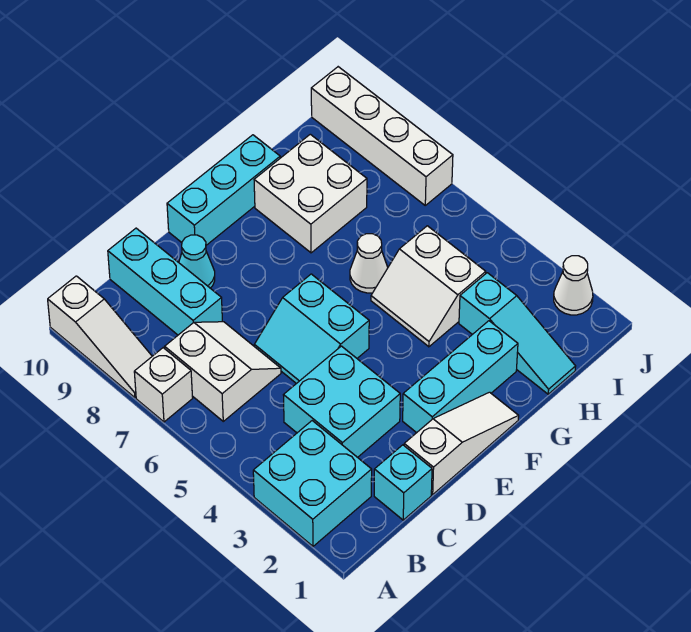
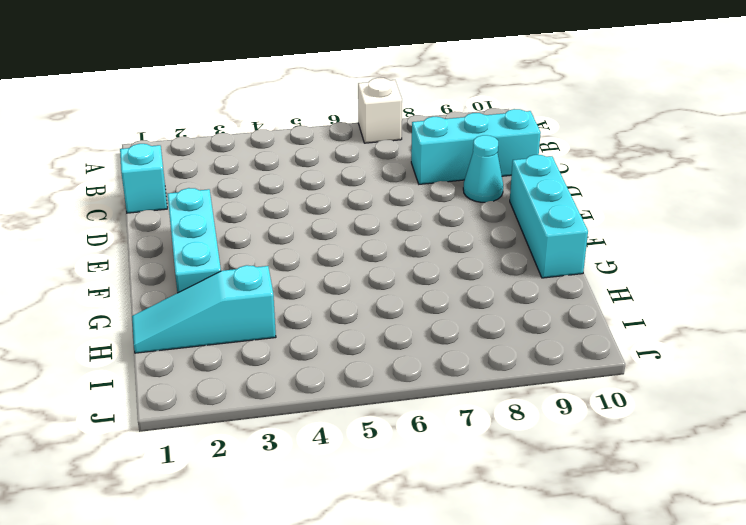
none -> cyan 2x2 brick [253,421,372,546]
none -> white 1x3 slope [48,276,152,398]
none -> white 2x2 slope [165,322,281,421]

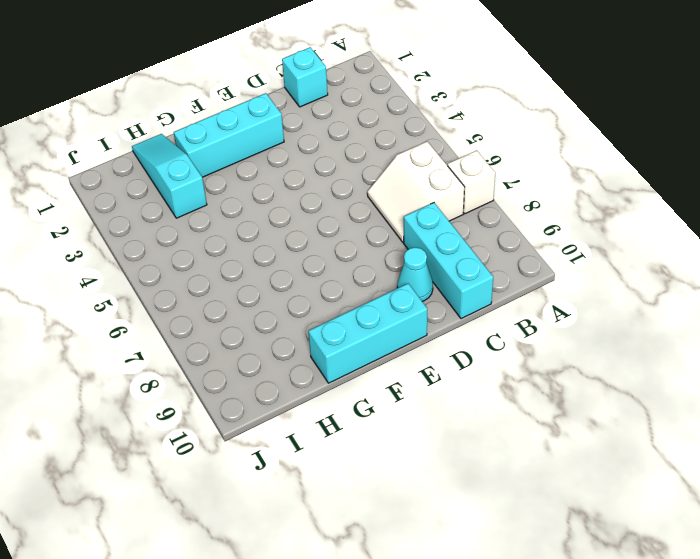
none -> cyan 2x2 brick [253,421,372,546]
none -> white 1x3 slope [48,276,152,398]
none -> cyan 2x2 brick [284,346,400,457]

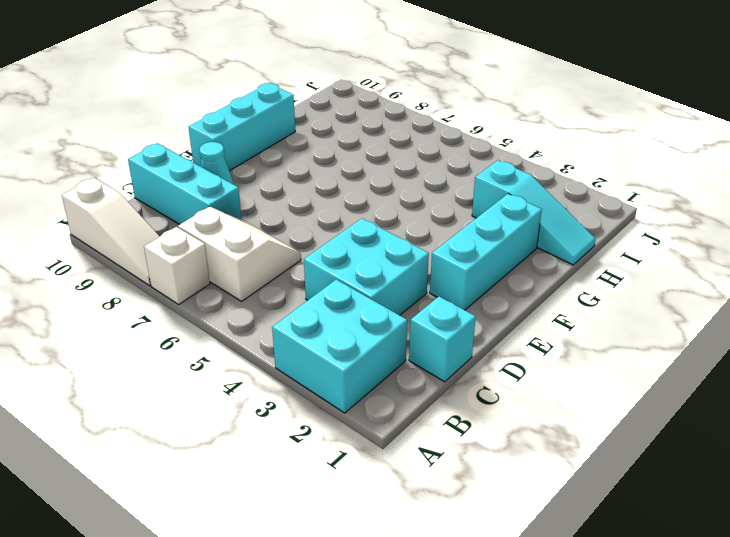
none -> white 1x3 slope [404,392,519,494]
none -> cyan 2x2 slope [254,274,369,384]
none -> white 2x2 slope [371,226,486,347]

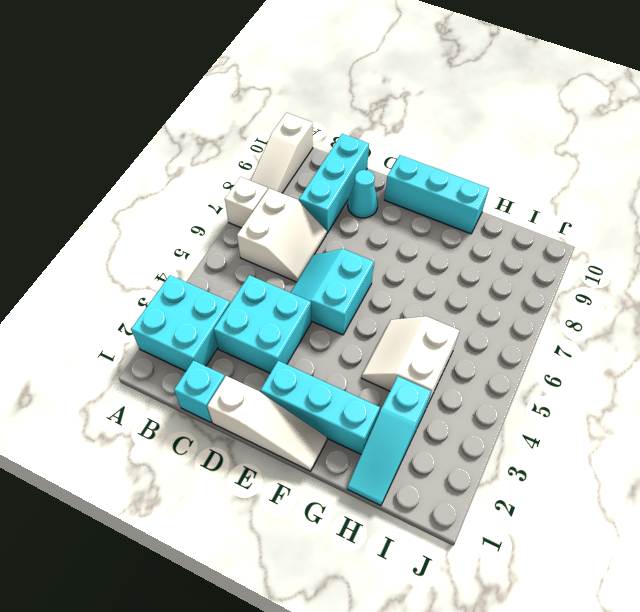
none -> white 1x1 cone [350,234,388,293]
none -> white 2x2 brick [254,134,367,253]
none -> white 1x1 cone [554,256,593,315]

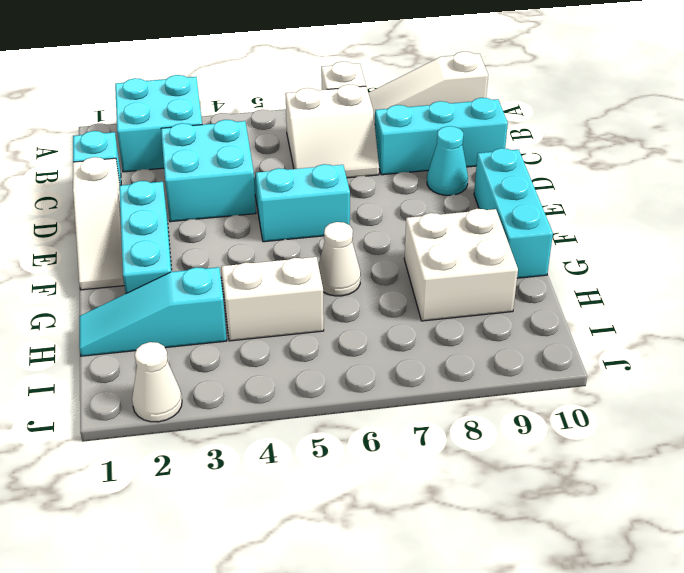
none -> white 1x4 brick [311,67,453,205]

